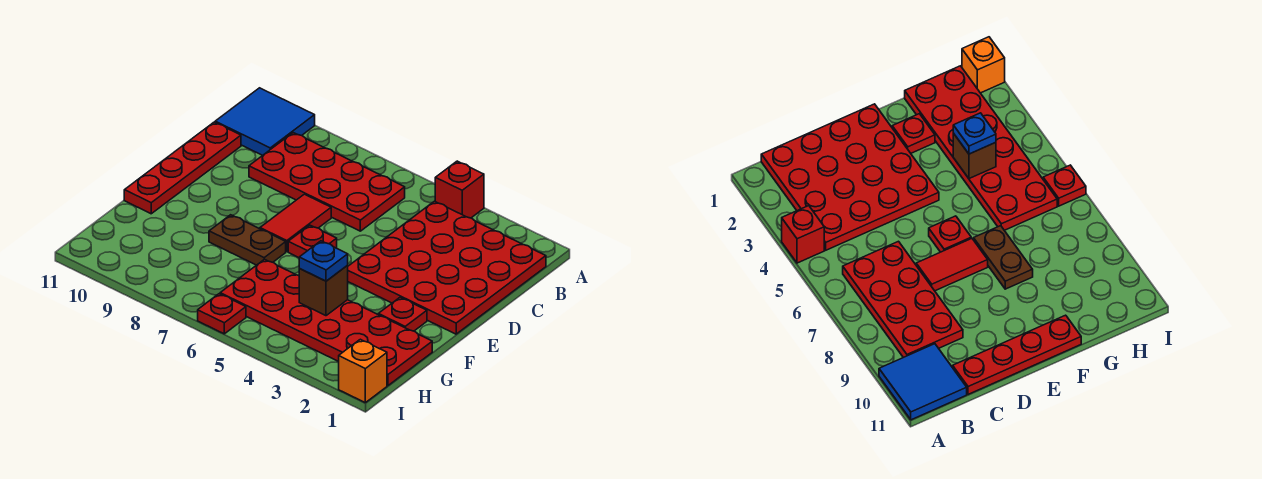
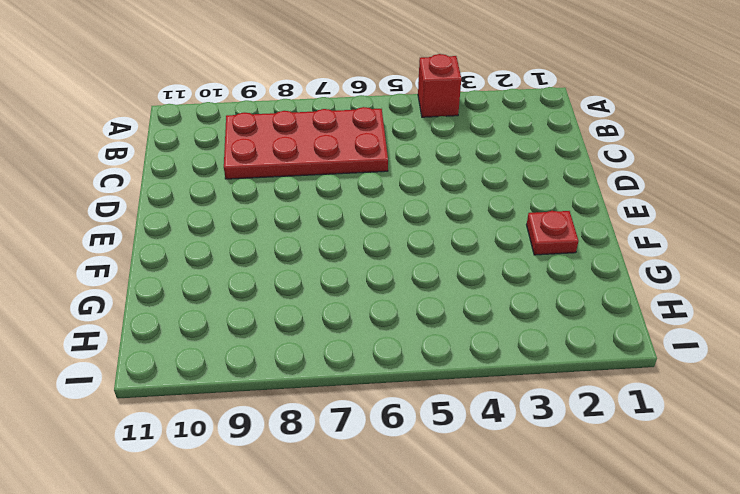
none -> blue 2x2 tile [215,88,315,155]
none -> red 4x4 plate [348,201,546,334]
none -> red 1x4 plate [124,122,241,214]

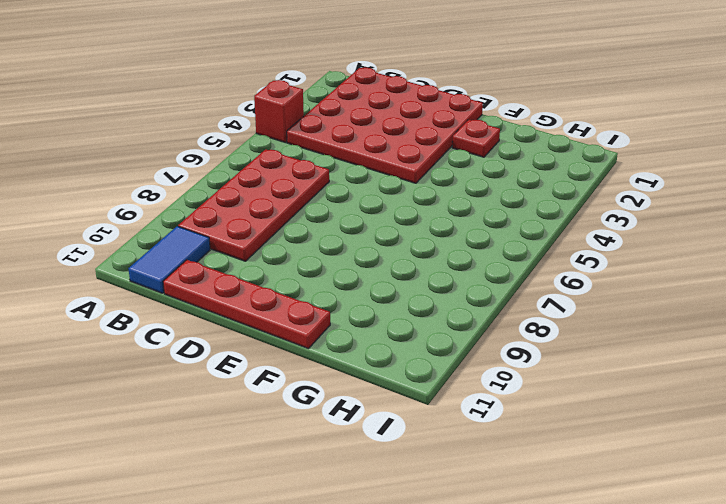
blue 1x2 tile [128,226,210,293] -> blue 2x2 tile [215,88,315,155]
none -> red 1x2 tile [260,194,331,252]
none -> red 1x1 plate [288,225,337,258]
none -> brown 1x2 plate [209,215,286,265]

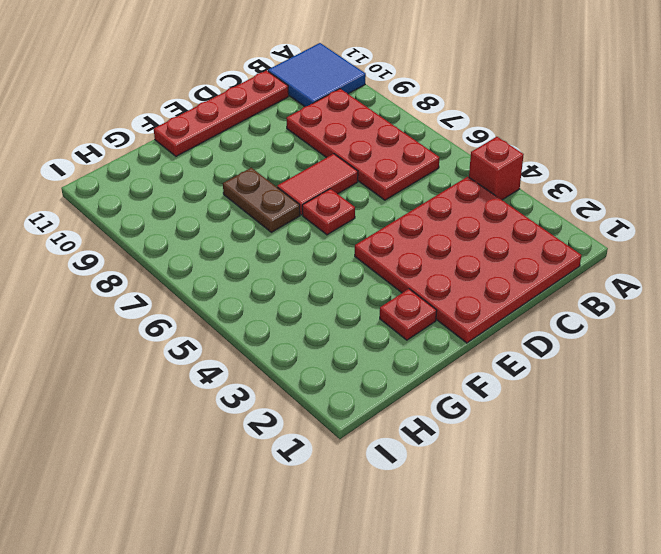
none -> red 2x6 plate [220,259,432,385]
none -> orange 1x1 brick [339,339,387,403]
none -> red 1x1 plate [198,294,246,334]

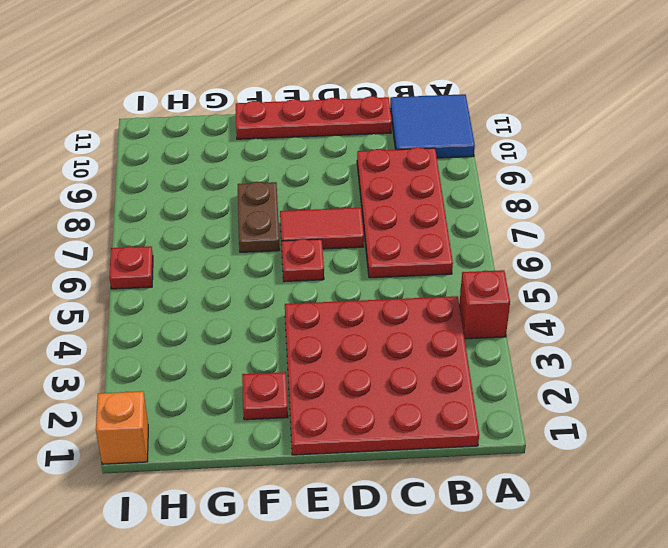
none -> red 2x6 plate [220,259,432,385]
none -> brown 1x1 brick [299,266,348,316]
none -> blue 1x1 plate [299,241,348,281]

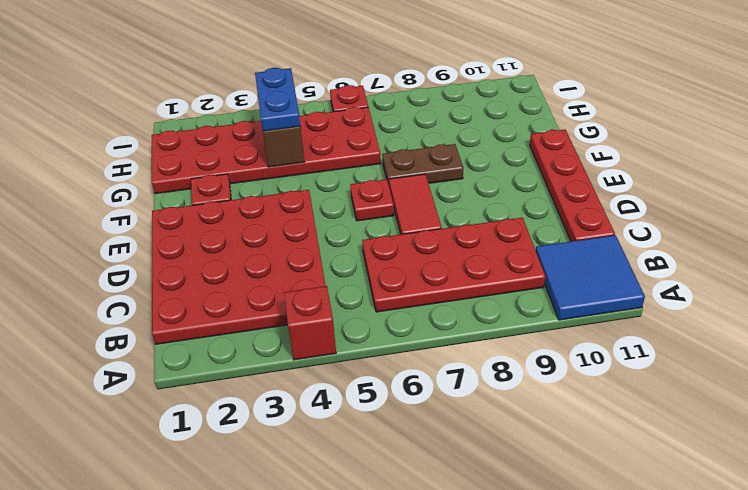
blue 1x2 plate [255,68,300,131] -> blue 1x1 plate [299,241,348,281]
none -> orange 1x1 brick [339,339,387,403]

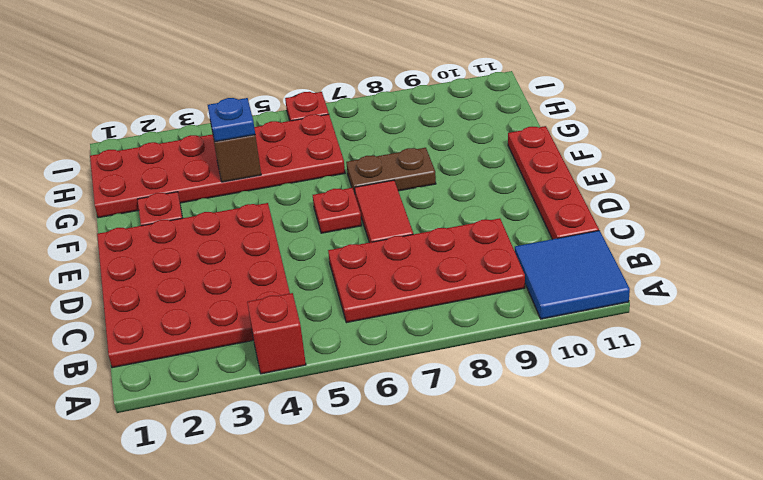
none -> orange 1x1 brick [339,339,387,403]

